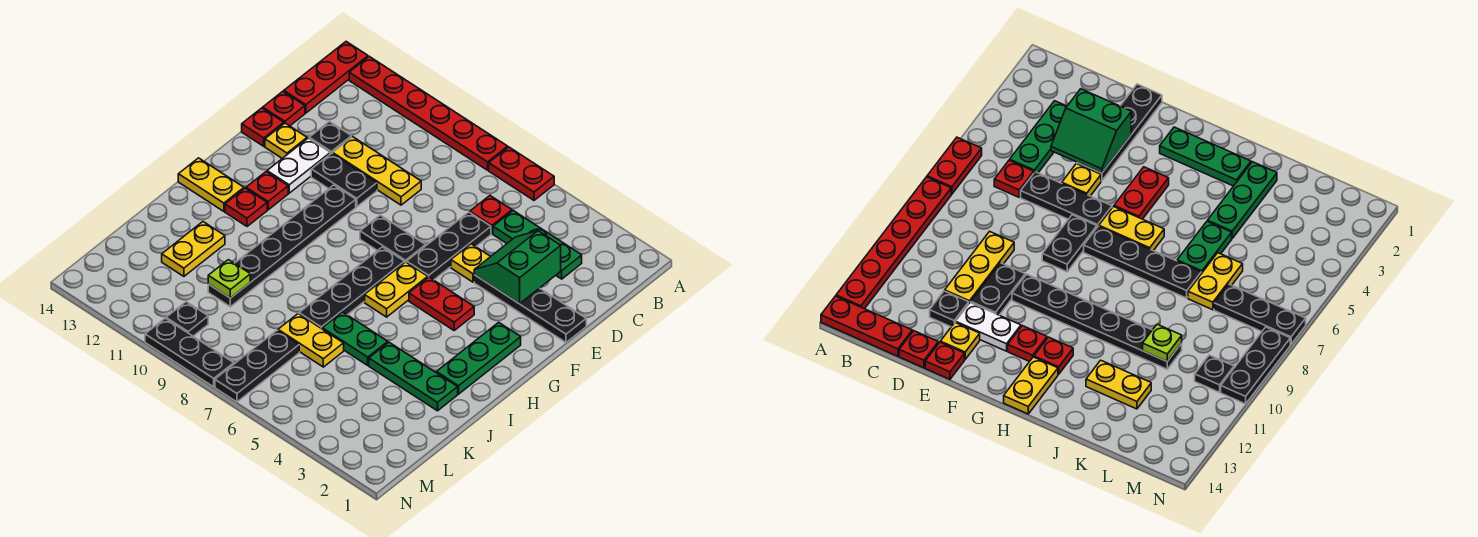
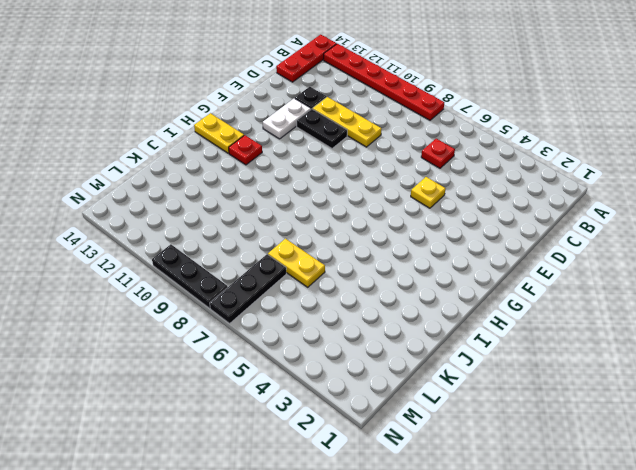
none -> red 1x2 plate [489,147,554,200]
none -> green 1x3 plate [493,211,582,279]
none -> black 1x3 plate [407,212,491,280]
none -> red 1x1 plate [263,91,305,126]

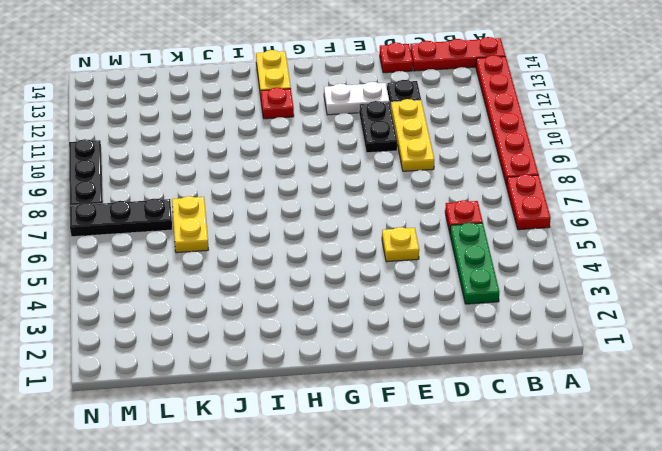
none -> black 1x3 plate [407,212,491,280]
none -> black 1x4 plate [474,275,586,343]
none -> yellow 1x1 plate [265,123,307,158]
none -> red 1x1 plate [242,108,284,146]

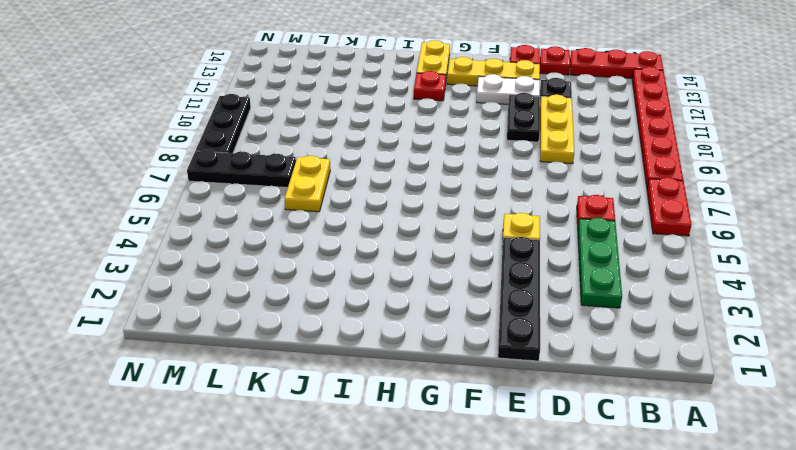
yellow 1x3 plate [447,57,540,86] -> yellow 1x1 plate [265,123,307,158]
none -> black 1x3 plate [407,212,491,280]
none -> black 1x2 plate [360,215,426,262]
none -> black 1x6 plate [208,185,356,307]
none -> green 1x3 plate [436,322,521,394]

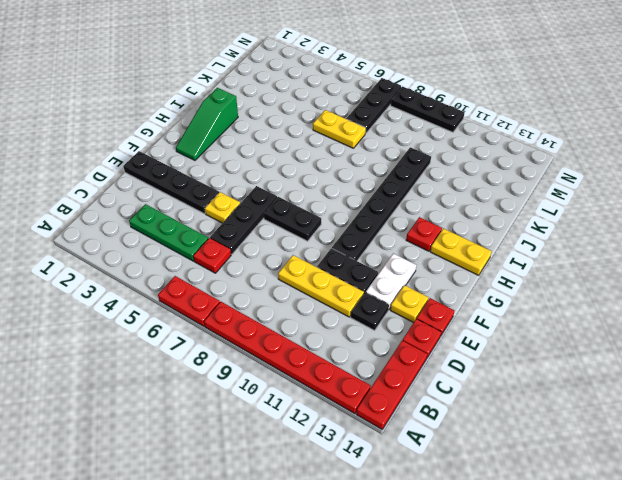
green 1x3 slope [176,88,238,160] -> green 1x3 plate [436,322,521,394]
none -> red 1x2 plate [409,277,474,330]
none -> yellow 1x2 plate [365,262,428,317]
none -> black 1x4 plate [299,247,405,329]
none -> red 1x1 plate [246,172,288,210]

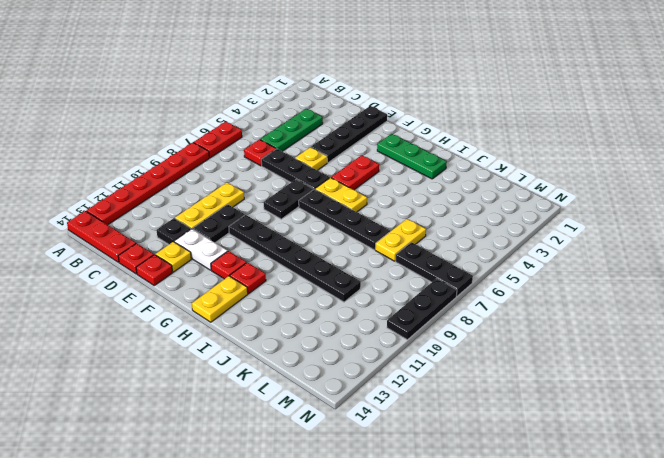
none -> green 1x3 plate [369,342,458,411]
none -> green 1x2 plate [322,312,388,365]
none -> yellow 1x2 plate [162,222,225,276]
none -> black 1x1 plate [166,302,208,336]

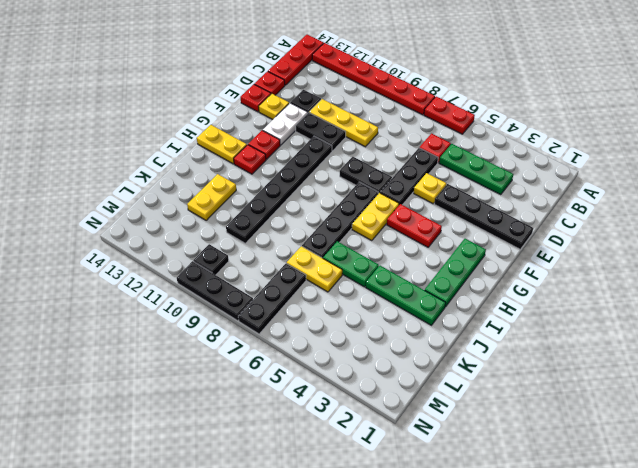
none -> green 2x2 slope [474,231,561,304]
none -> lime 1x1 plate [208,260,250,298]

